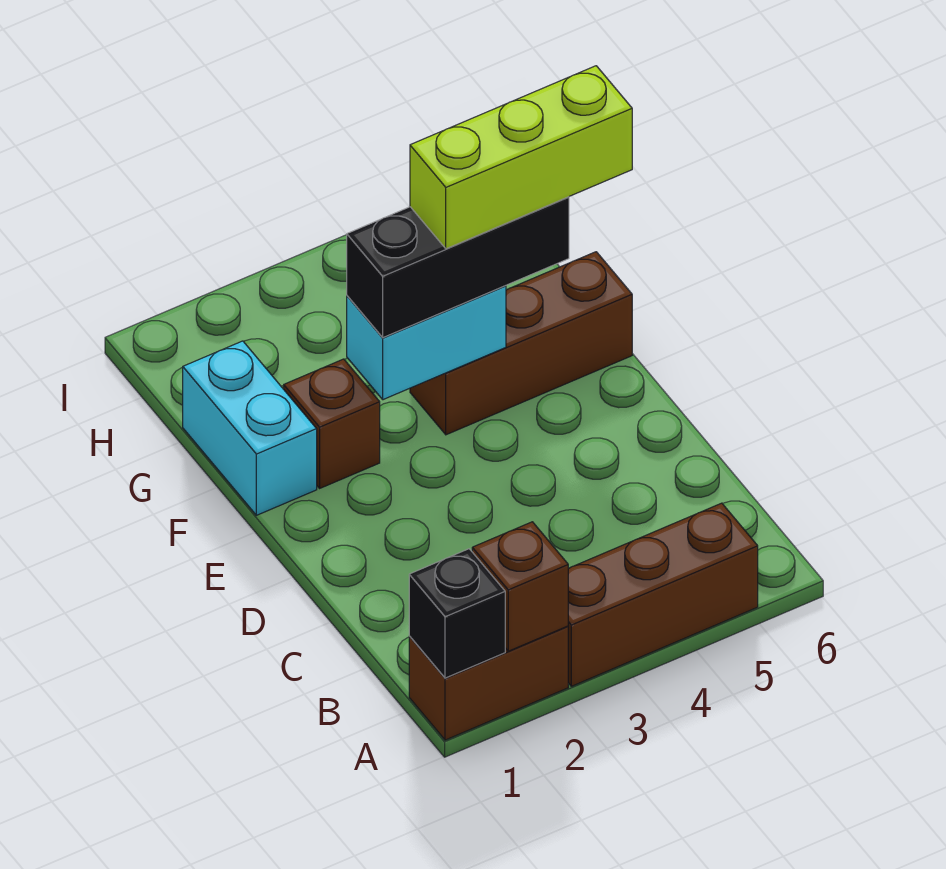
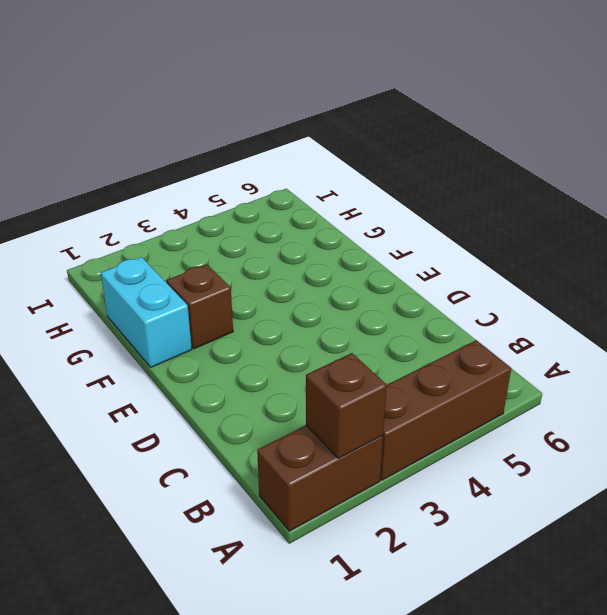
none -> brown 1x3 brick [410,252,632,435]
none -> black 1x1 brick [409,549,505,678]

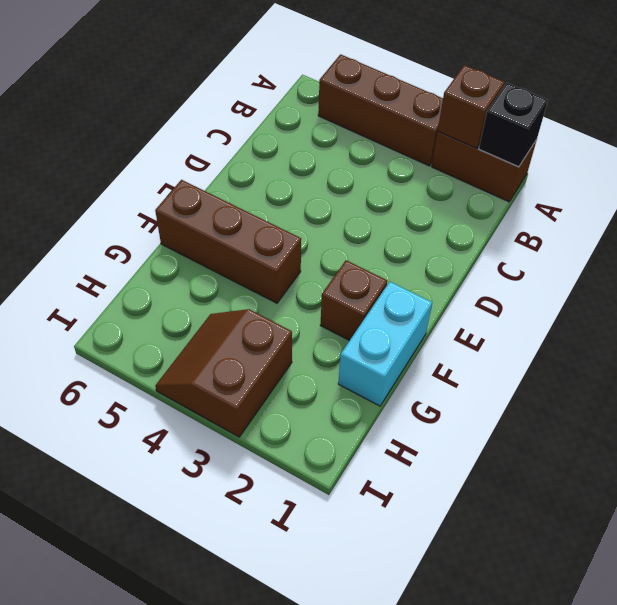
brown 2x2 slope [155,309,292,437] -> none
none -> cyan 1x2 brick [347,286,506,400]
none -> black 1x3 brick [347,197,569,338]

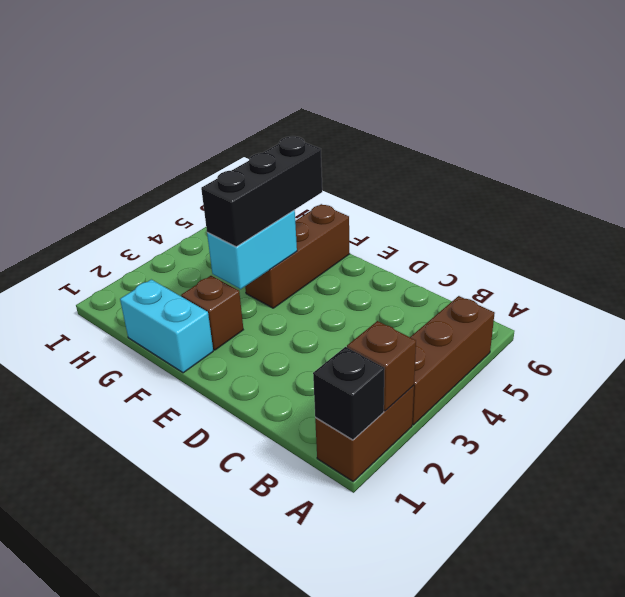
none -> lime 1x3 brick [410,66,632,249]

